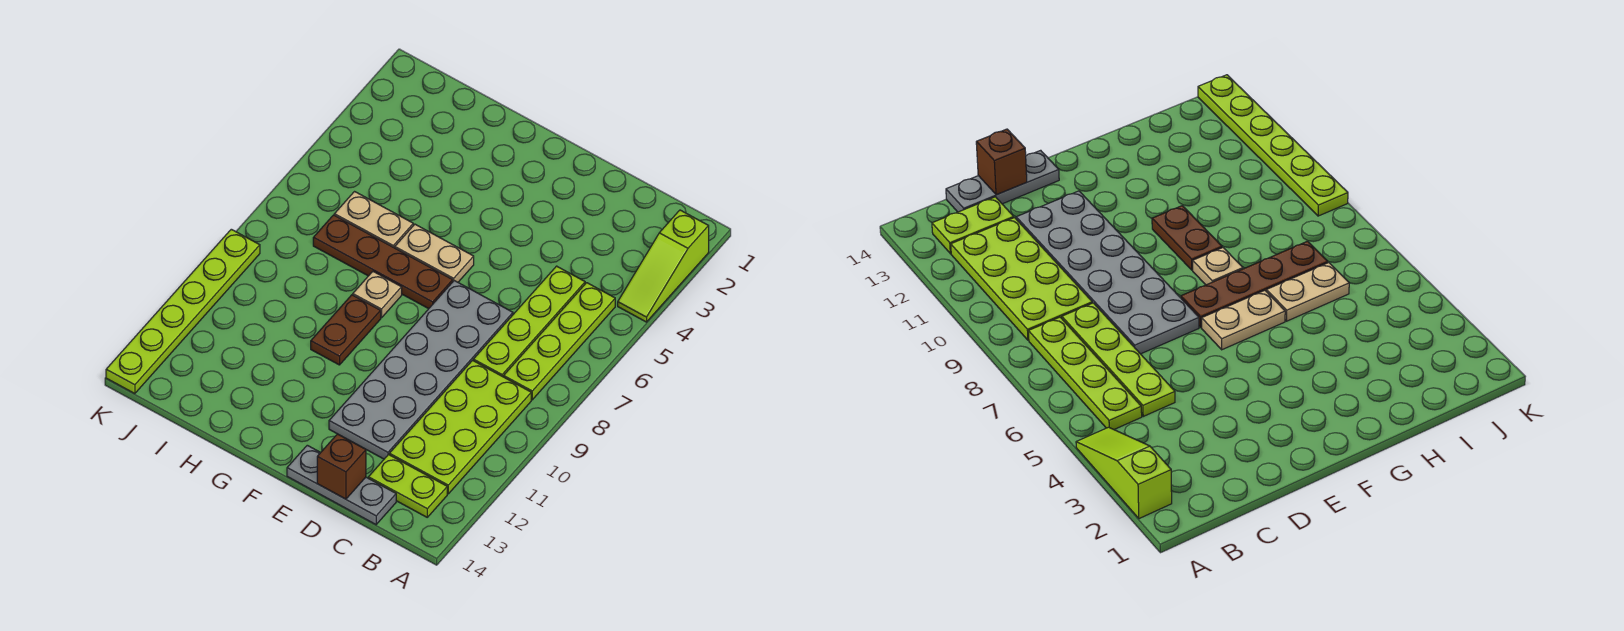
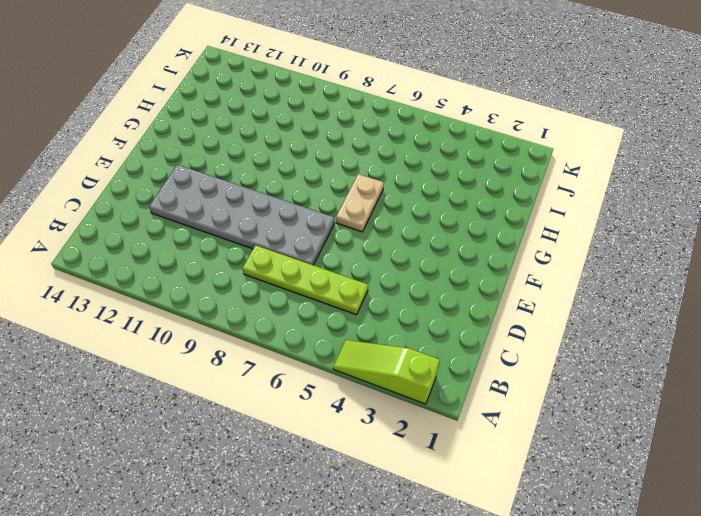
none -> lime 1x4 plate [504,283,615,400]
none -> lime 2x4 plate [389,360,531,494]
none -> lime 1x2 plate [368,455,447,517]

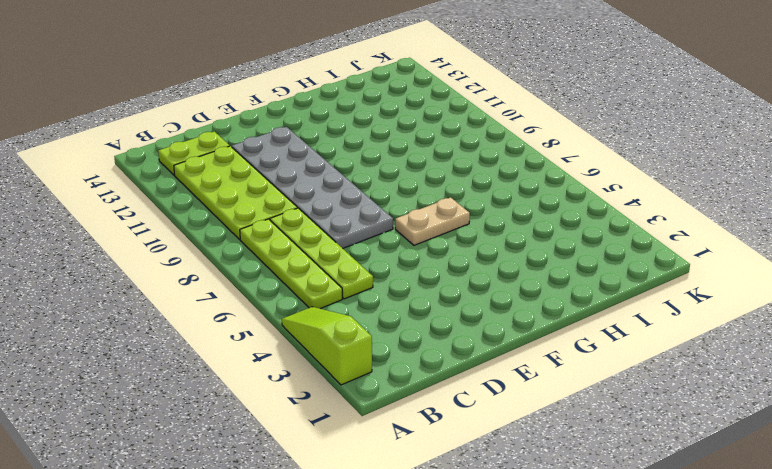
none -> grey 1x3 plate [287,445,396,525]
none -> brown 1x4 plate [313,215,453,309]
none -> tan 1x1 plate [353,272,402,318]

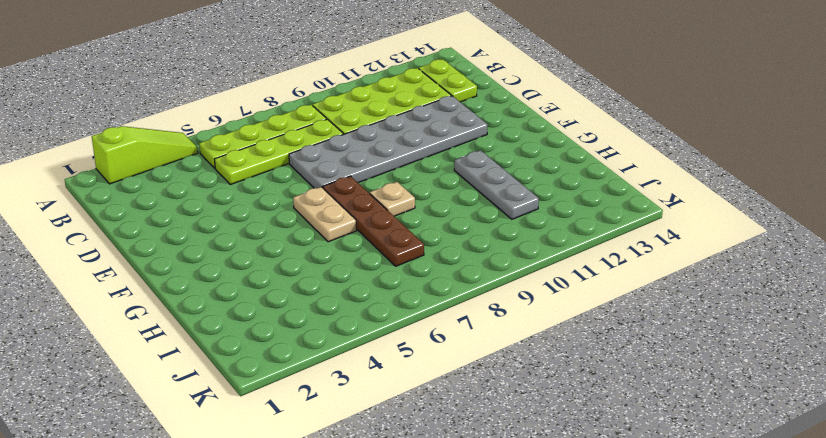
grey 1x3 plate [454,150,539,219] -> grey 1x3 plate moved to [287,445,396,525]
none -> brown 1x2 plate [311,295,381,365]
none -> tan 1x2 plate [334,192,413,248]
none -> lime 1x6 plate [106,229,260,394]

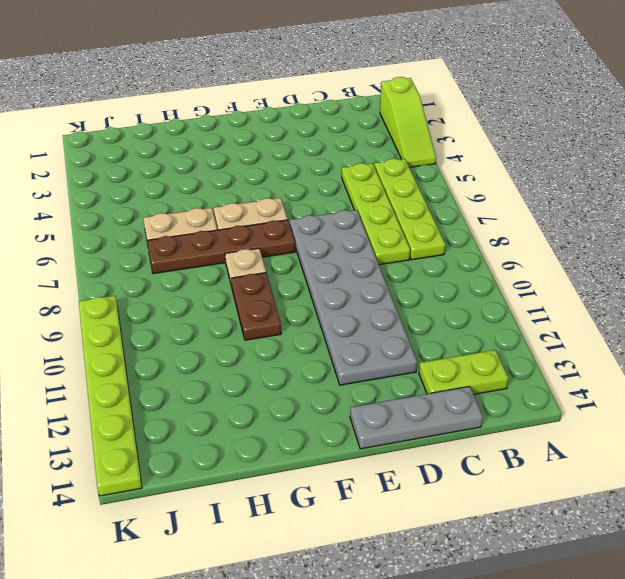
none -> lime 2x4 plate [389,360,531,494]
none -> brown 1x1 brick [317,434,366,499]

